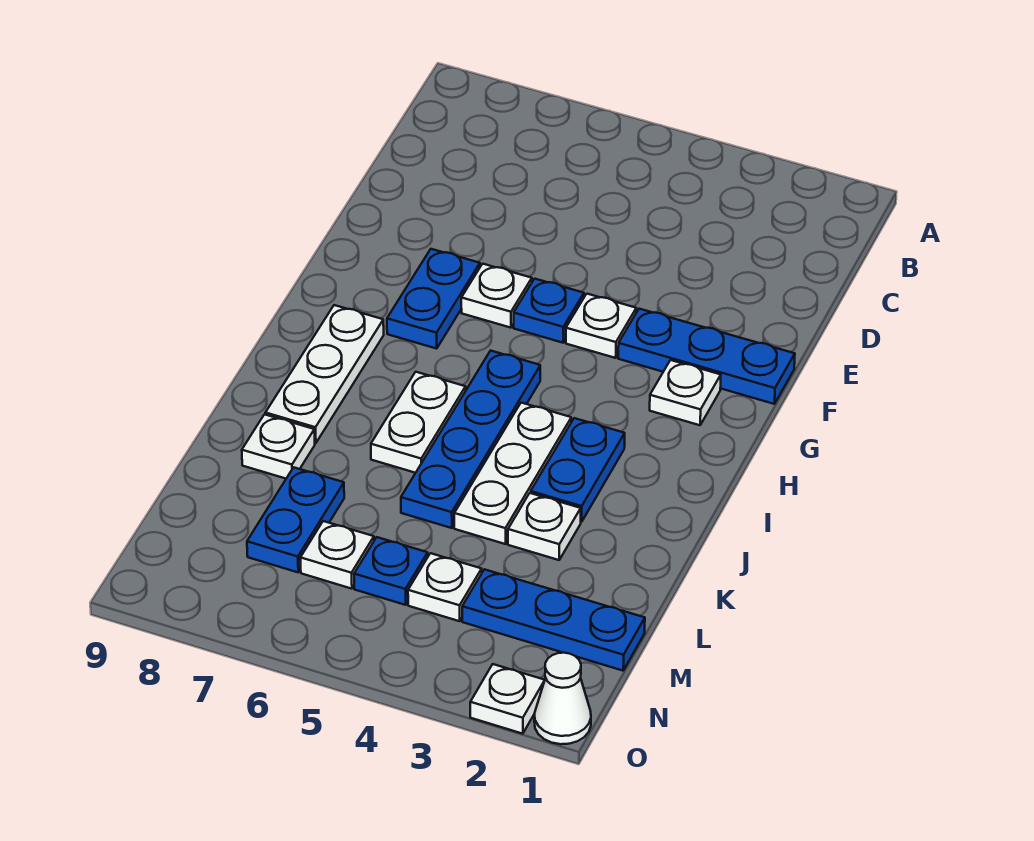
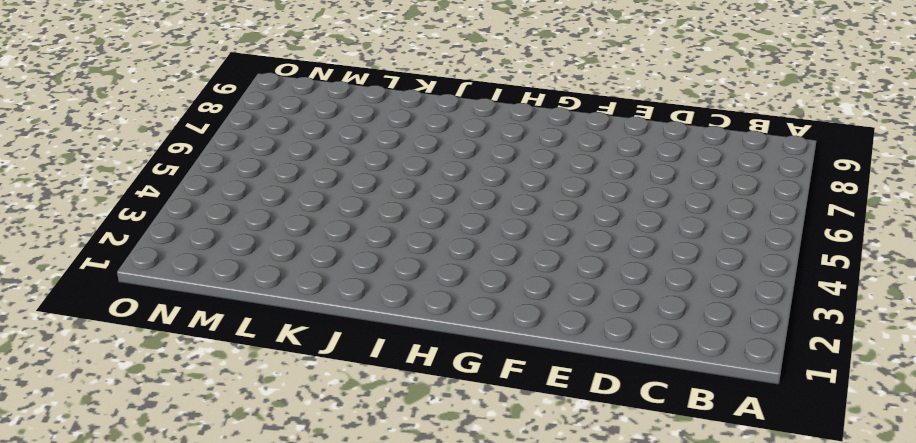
none -> blue 1x3 plate [618,309,795,404]
none -> white 1x1 plate [566,294,636,358]
none -> blue 1x1 plate [514,279,584,343]

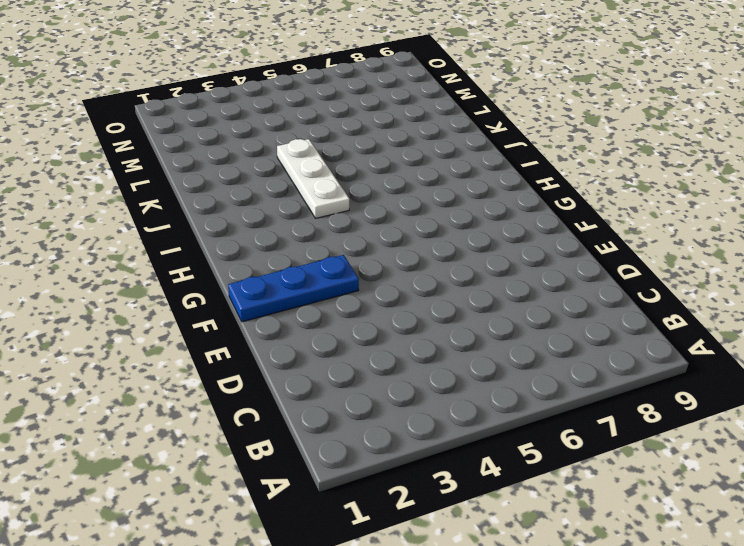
none -> white 1x1 plate [566,294,636,358]
none -> blue 1x1 plate [514,279,584,343]
none -> white 1x1 plate [461,264,532,328]

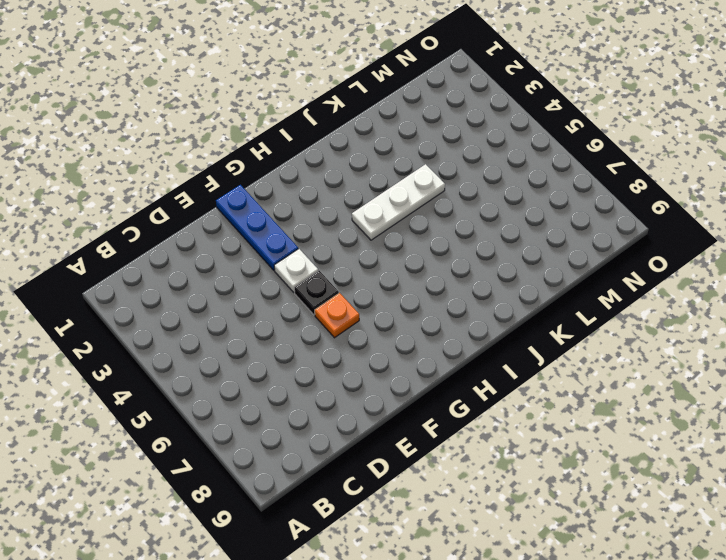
black 1x1 plate [294,271,339,315] -> blue 1x1 plate [514,279,584,343]
orange 1x1 plate [315,293,359,338] -> white 1x1 plate [461,264,532,328]
none -> blue 1x2 plate [387,249,480,349]
none -> white 1x1 plate [650,360,721,425]
none -> blue 1x4 plate [401,351,540,528]

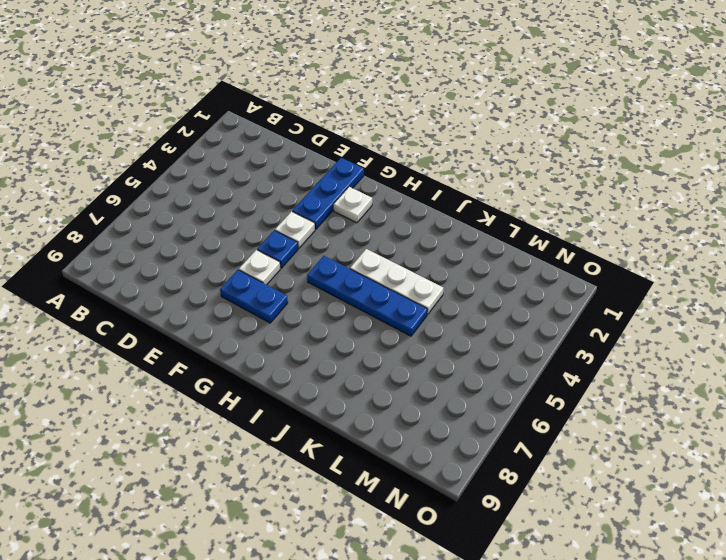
none -> white 1x3 plate [266,305,384,443]
none -> blue 1x2 plate [531,418,625,522]
none -> white 1x2 plate [371,372,466,473]

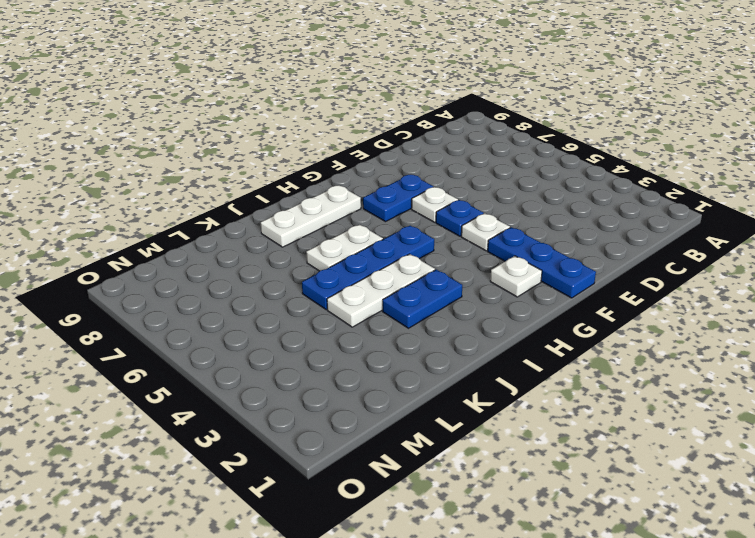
none -> white 1x1 plate [508,493,581,560]
none -> white 1x1 plate [242,414,315,479]
none -> blue 1x2 plate [247,467,344,572]

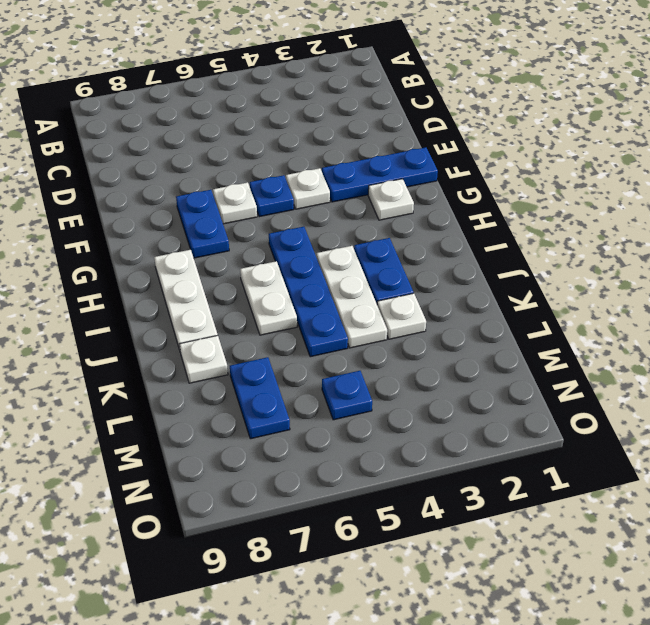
none -> blue 1x3 plate [462,569,645,671]
none -> white 1x1 plate [408,553,482,621]
none -> white 1x1 plate [300,521,374,589]

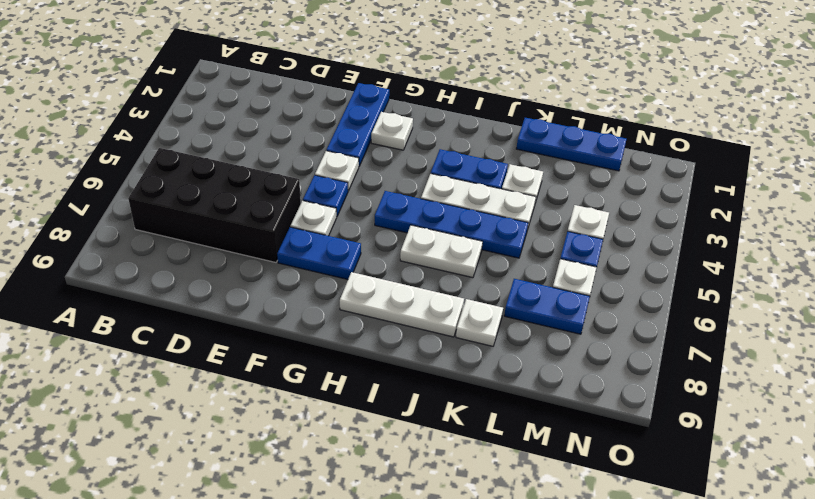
black 2x4 brick [128,148,301,262] -> none
blue 1x3 plate [516,118,627,171] -> blue 1x3 plate turned to [462,569,645,671]
none -> white 1x1 cone [534,653,591,744]
none -> white 1x1 plate [470,664,545,734]

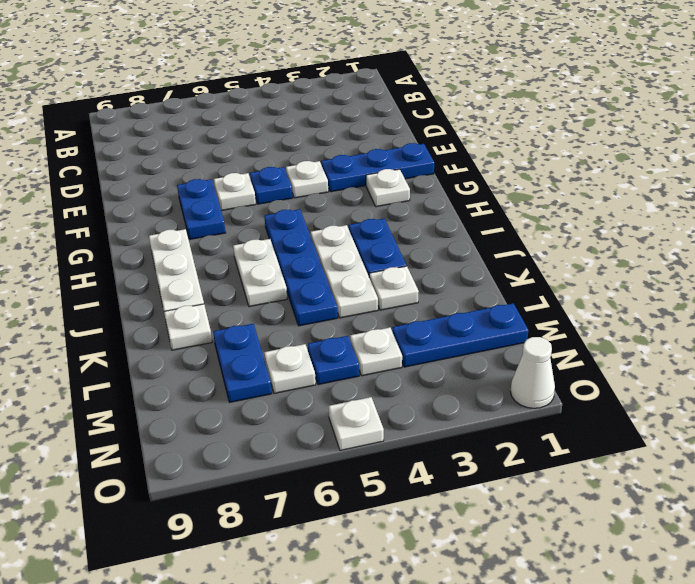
white 1x1 plate [329,397,384,451] -> white 1x1 plate moved to [470,664,545,734]

